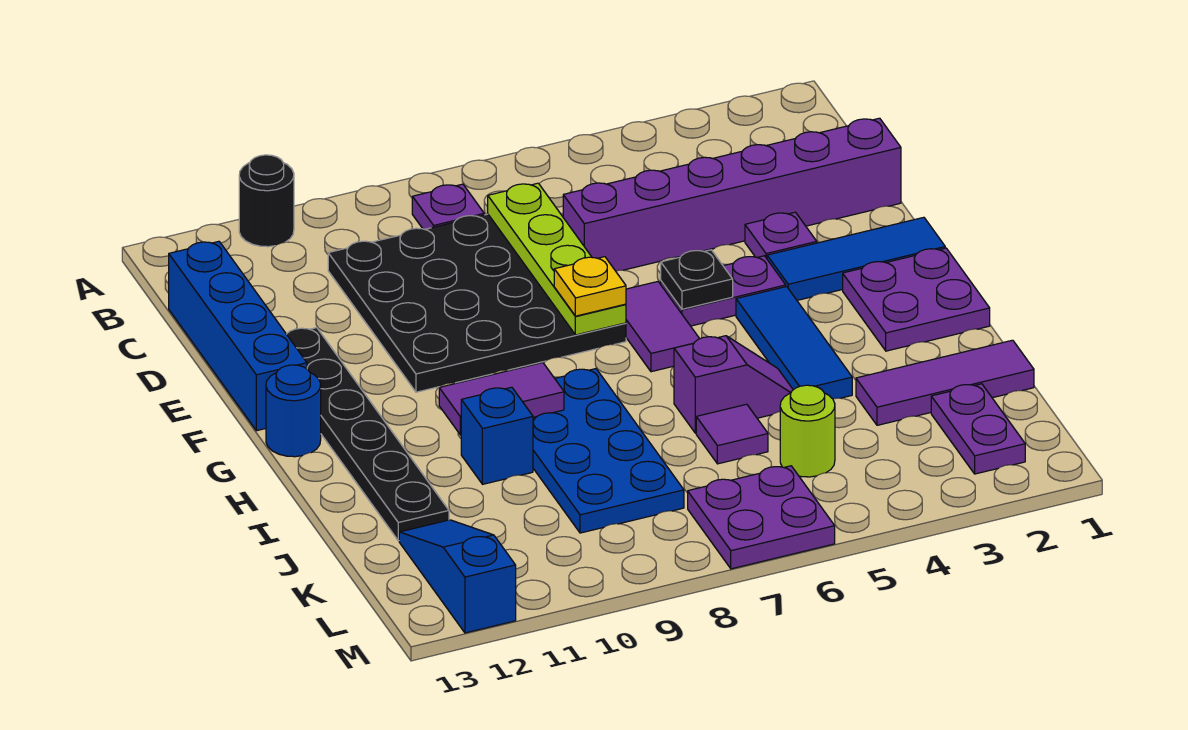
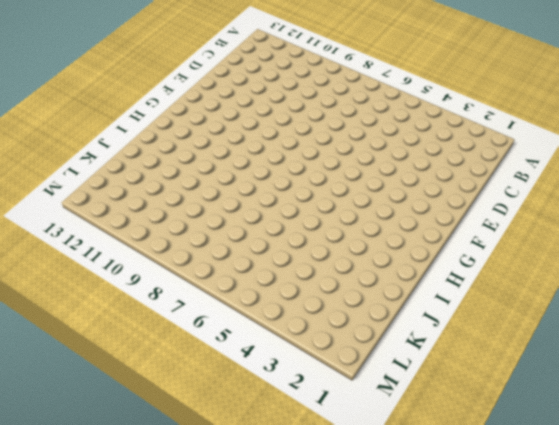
none -> black 1x1 round brick [239,155,294,247]
none -> purple 1x1 plate [412,184,484,229]
none -> black 4x4 plate [328,214,626,392]

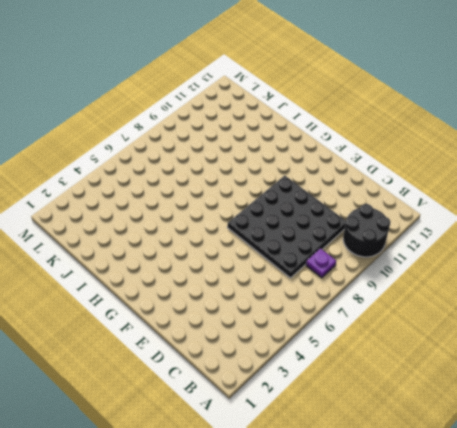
black 2x2 round brick [343,204,390,257] -> black 1x1 round brick [239,155,294,247]
none -> blue 1x4 brick [169,241,307,431]
none -> purple 1x6 brick [563,118,901,271]
none -> purple 1x1 plate [745,212,817,258]

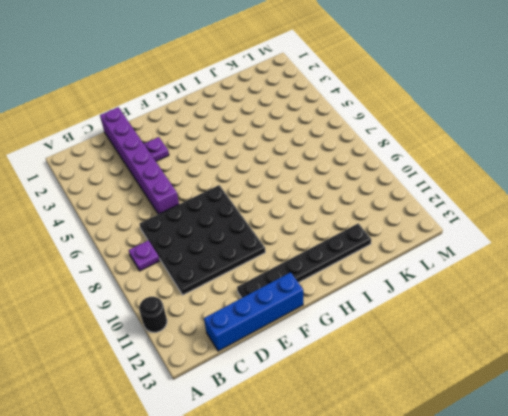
none -> blue 1x3 tile [767,217,945,300]
none -> purple 1x2 plate [661,256,786,326]
none -> purple 1x2 tile [626,282,699,372]

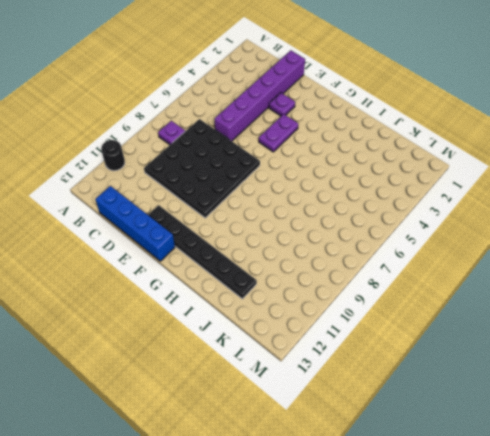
none -> blue 1x3 tile [767,217,945,300]
none -> purple 1x2 tile [626,282,699,372]
none -> purple 2x2 plate [843,248,990,351]

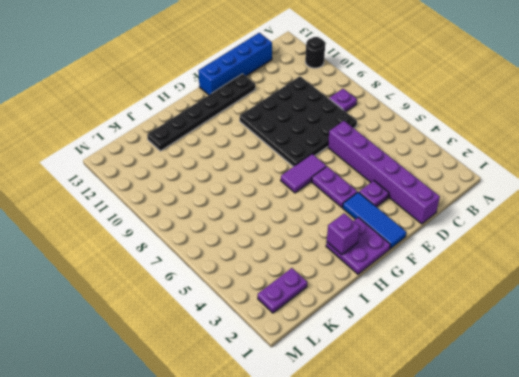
purple 1x1 brick [327,213,360,255] -> none
none -> blue 1x3 tile [736,287,852,399]
none -> blue 1x1 round brick [266,365,321,457]
none -> blue 2x4 plate [533,369,684,533]

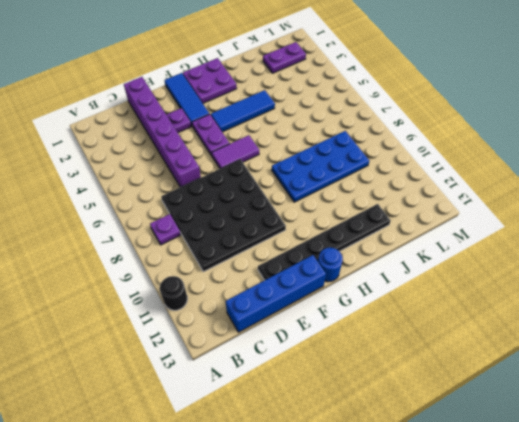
none -> purple 1x2 slope [674,336,793,433]
none -> blue 1x1 brick [461,387,533,484]
none -> purple 1x3 tile [856,340,1034,425]

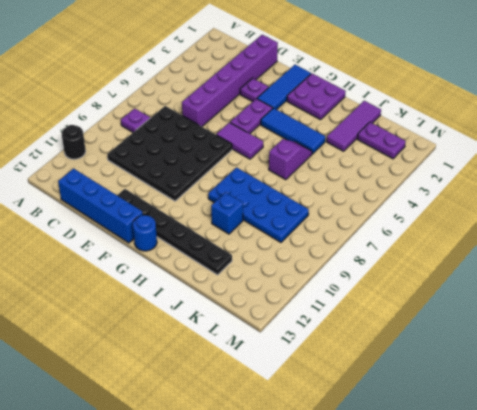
none -> purple 1x1 tile [696,404,768,464]
none -> lime 1x1 round brick [780,385,835,477]
none -> blue 1x3 slope [399,520,516,633]

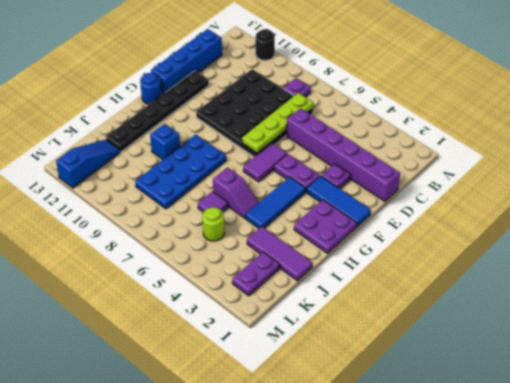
none -> purple 2x2 plate [688,466,835,569]
none -> black 1x1 plate [661,250,733,309]
none -> purple 1x2 tile [439,363,564,435]

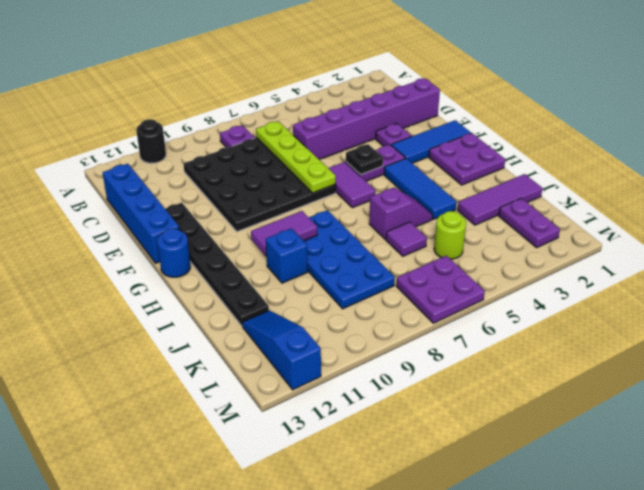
none -> yellow 1x1 plate [554,257,626,316]

